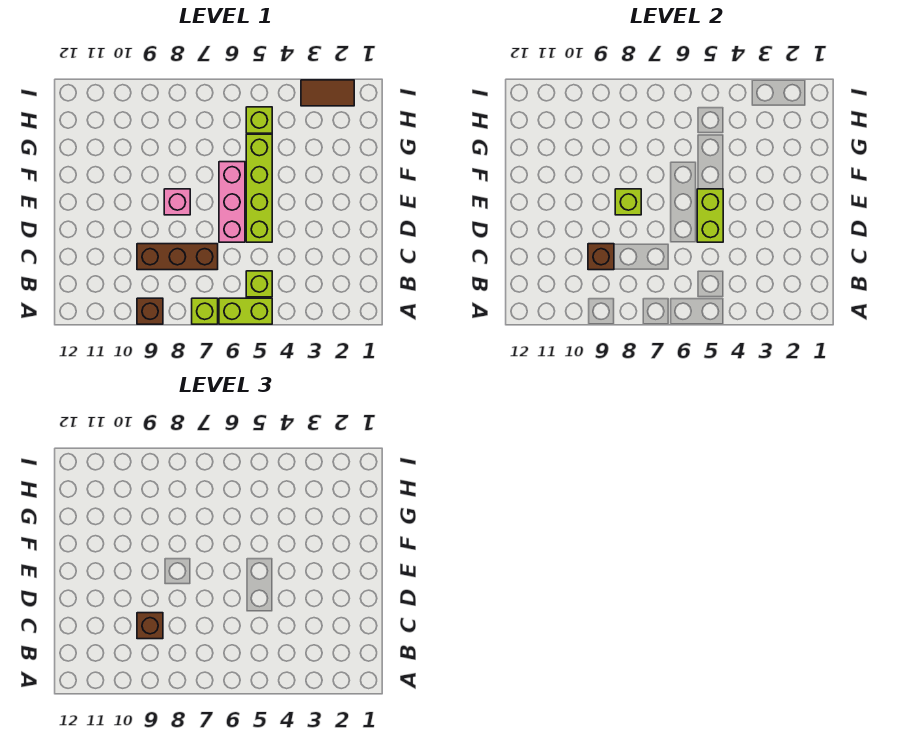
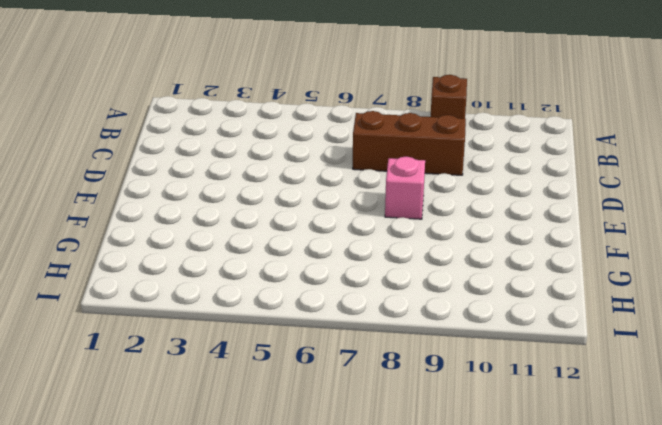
none -> lime 1x2 brick [219,298,272,324]
none -> lime 1x1 brick [192,298,218,324]
none -> lime 1x1 brick [246,271,272,297]

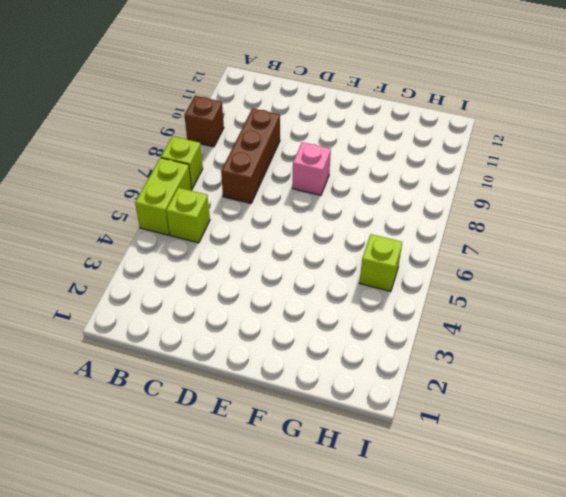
none -> lime 1x4 brick [246,134,272,242]
none -> pink 1x3 brick [219,162,245,242]
none -> brown 1x2 tile [301,80,354,106]

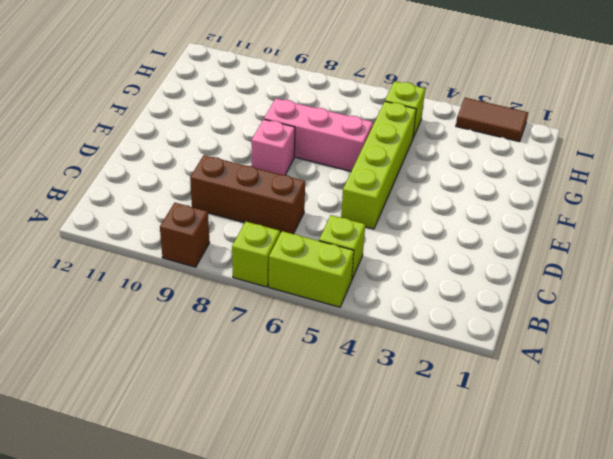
pink 1x3 brick [264,99,373,171] -> pink 1x3 brick turned to [219,162,245,242]
none -> brown 1x1 brick [588,244,614,270]
none -> lime 1x2 brick [697,189,723,242]
none -> lime 1x1 brick [615,189,641,215]

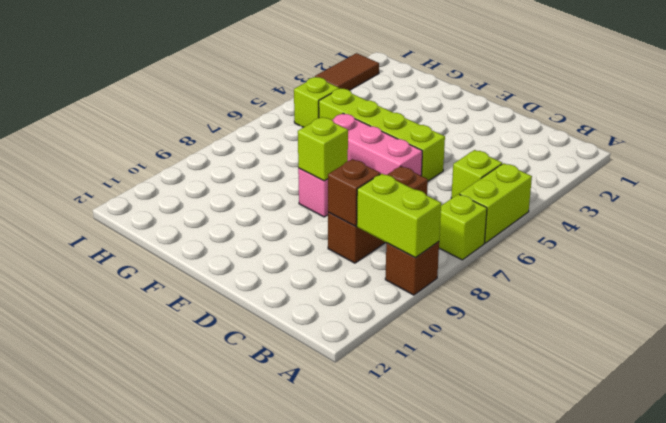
lime 1x2 brick [357,174,441,258] -> lime 1x2 brick moved to [697,189,723,242]
none -> brown 1x1 brick [137,613,163,639]

